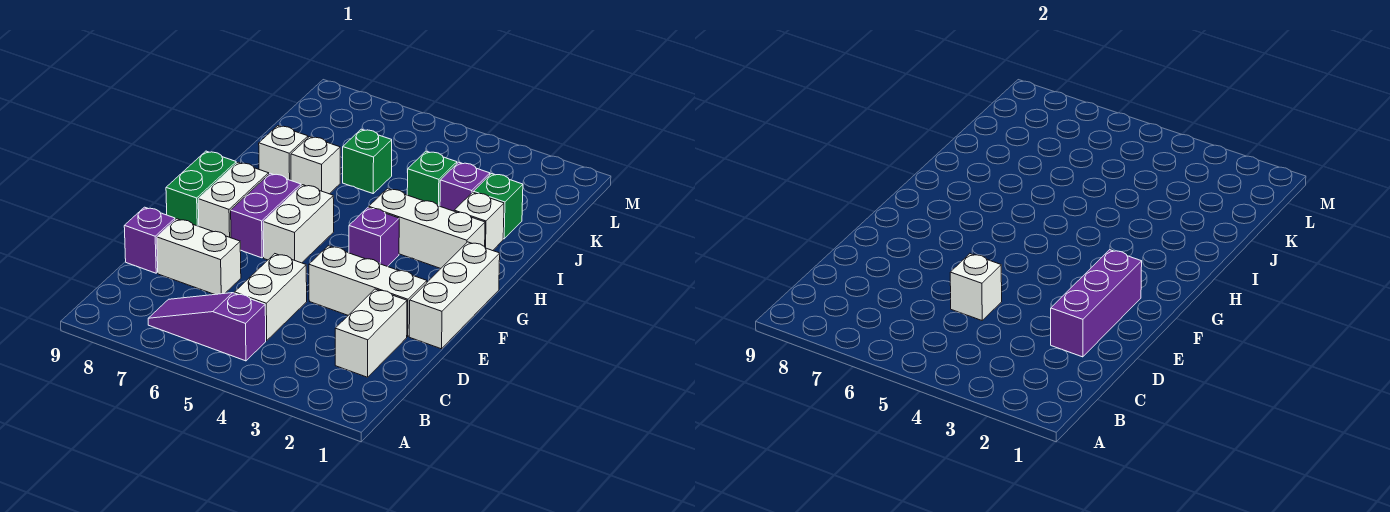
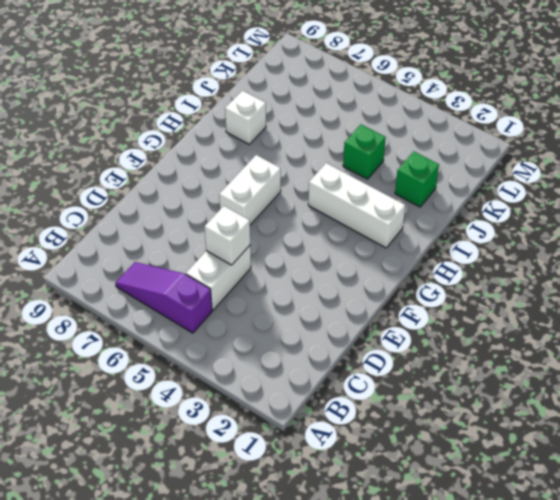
none -> white 1x2 brick [335,289,407,377]
none -> white 1x2 brick [157,219,241,295]
none -> purple 1x1 brick [124,207,175,273]

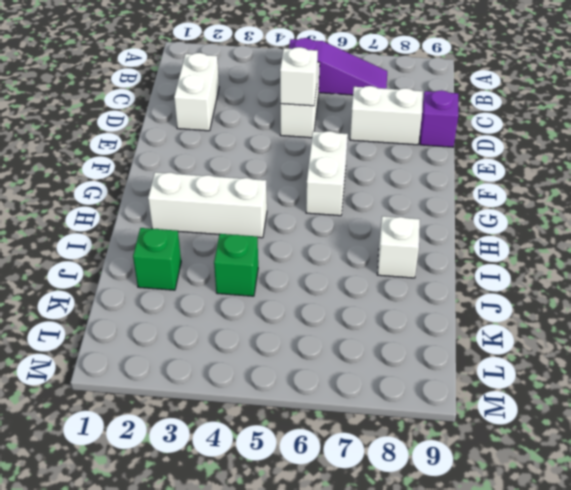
none -> white 1x3 brick [409,242,500,349]
none -> white 1x3 brick [309,246,427,337]
none -> purple 1x2 brick [231,173,301,258]

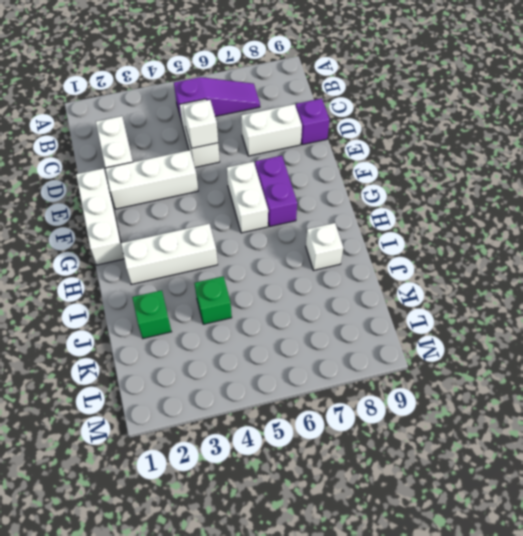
none -> white 1x2 brick [198,162,269,238]
none -> green 1x2 brick [166,151,236,226]
none -> purple 1x1 brick [349,207,399,267]

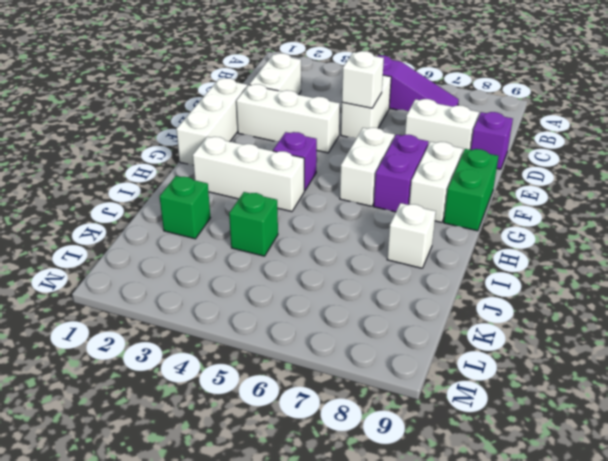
none -> white 1x1 brick [454,192,504,251]
none -> white 1x1 brick [291,137,340,194]
none -> purple 1x1 brick [440,162,490,211]

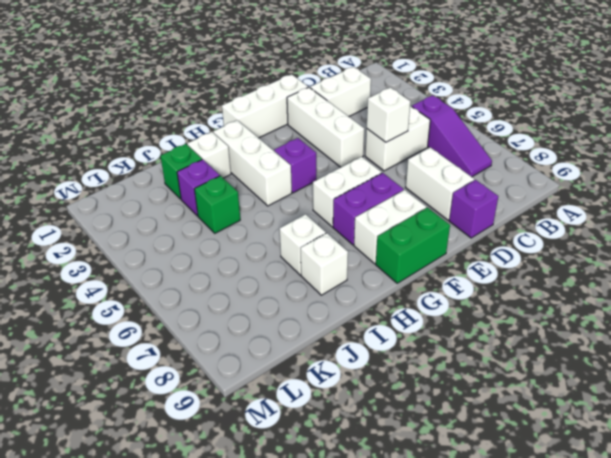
none -> green 1x1 brick [343,129,392,193]
none -> purple 1x3 brick [1051,250,1142,357]

